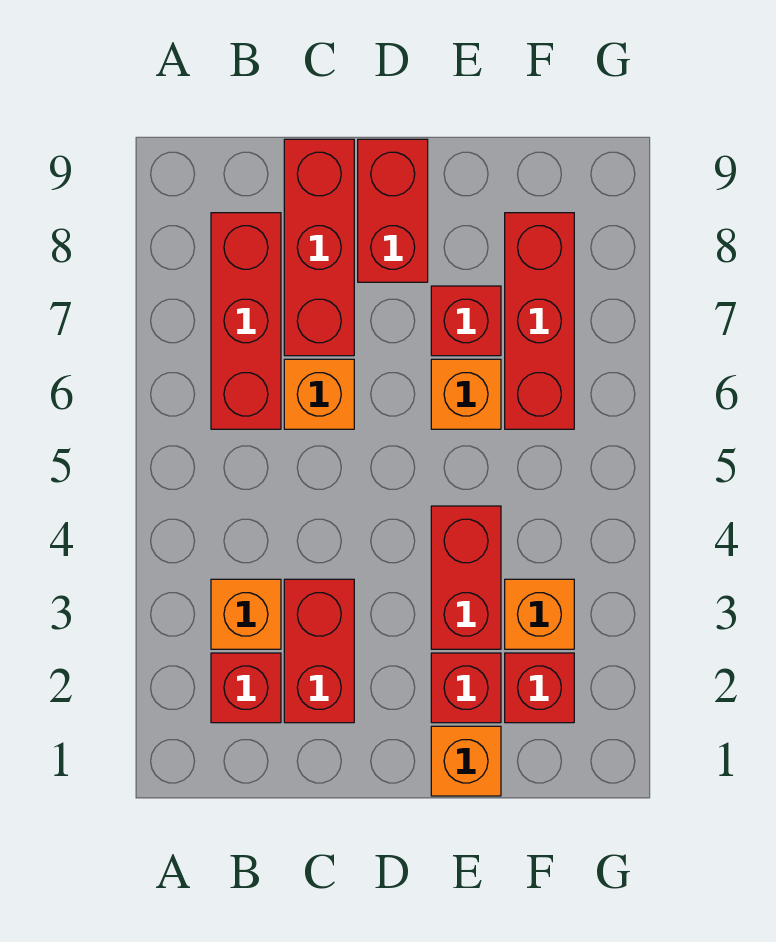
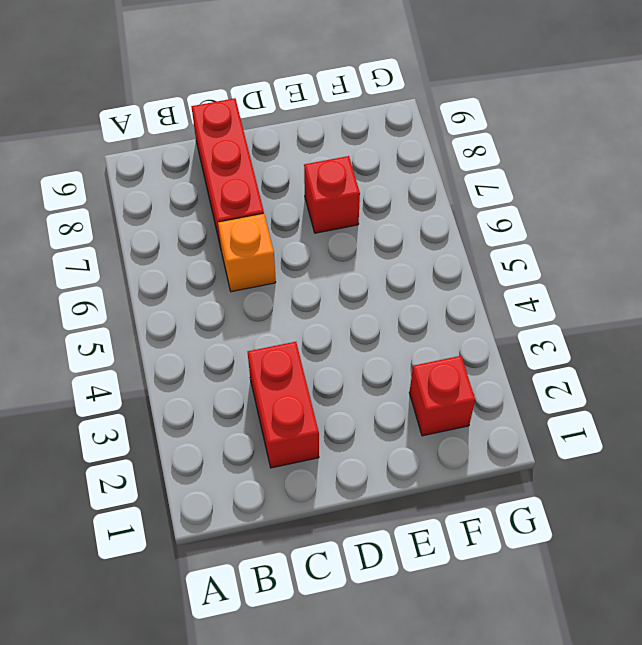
none -> red 1x1 brick [211,653,281,723]
none -> orange 1x1 brick [211,579,281,649]
none -> red 1x3 brick [211,213,281,429]

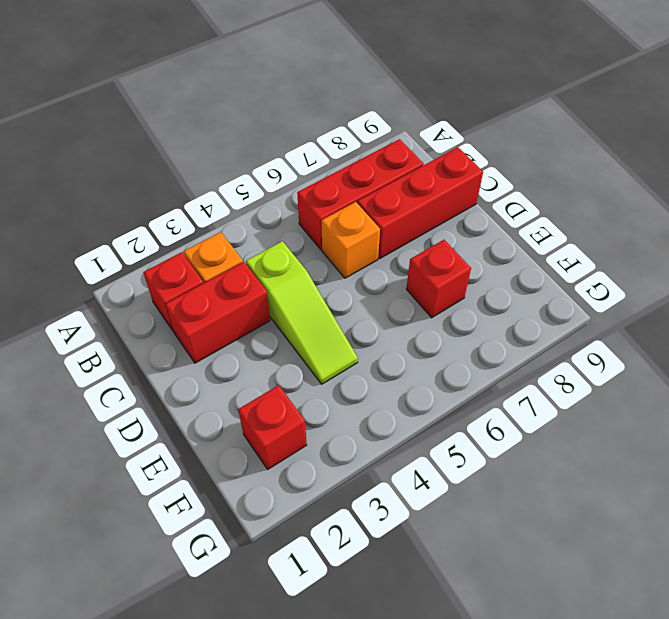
lime 1x3 slope [246,241,358,384] -> red 1x2 brick [431,506,501,649]
none -> red 1x2 brick [358,139,428,282]
none -> orange 1x1 brick [431,726,501,796]
none -> red 1x1 brick [431,653,501,723]

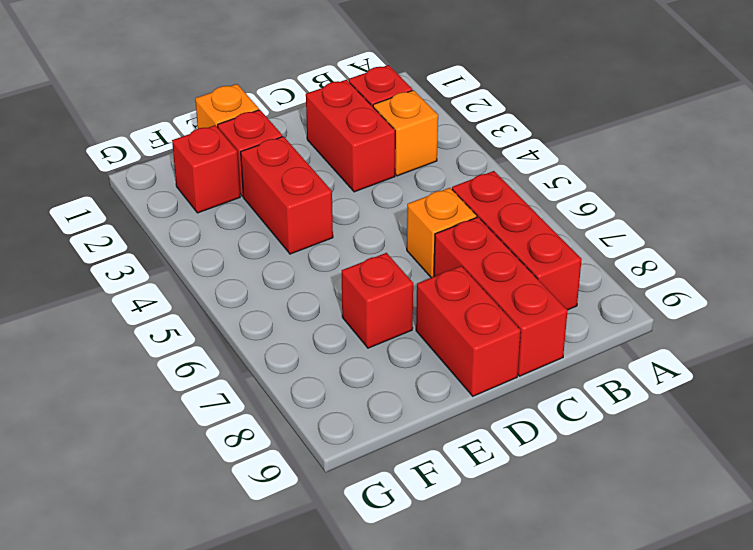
none -> orange 1x1 brick [431,359,501,429]
none -> orange 1x1 brick [505,579,574,649]
none -> red 1x3 brick [505,213,574,429]

